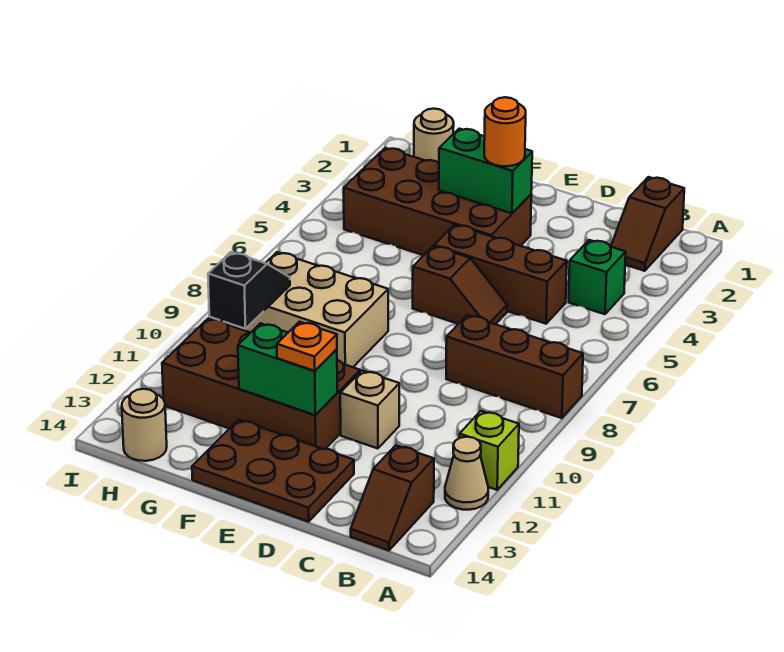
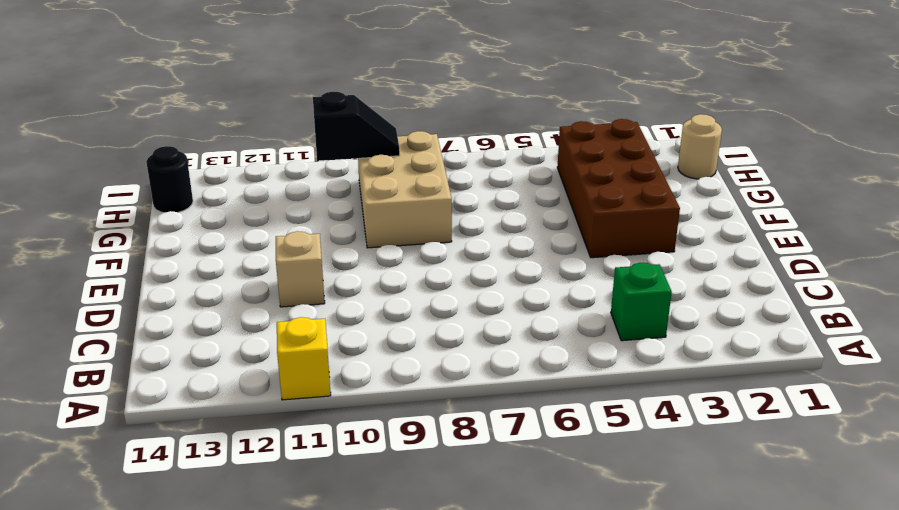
yellow 1x1 brick [277,317,331,400] -> lime 1x1 brick [460,411,519,490]
black 1x1 round brick [146,146,193,213] -> tan 1x1 round brick [122,389,167,461]
none -> brown 1x3 brick [446,315,583,418]
none -> tan 1x1 cone [445,437,488,510]
none -> brown 1x2 slope [611,177,684,271]

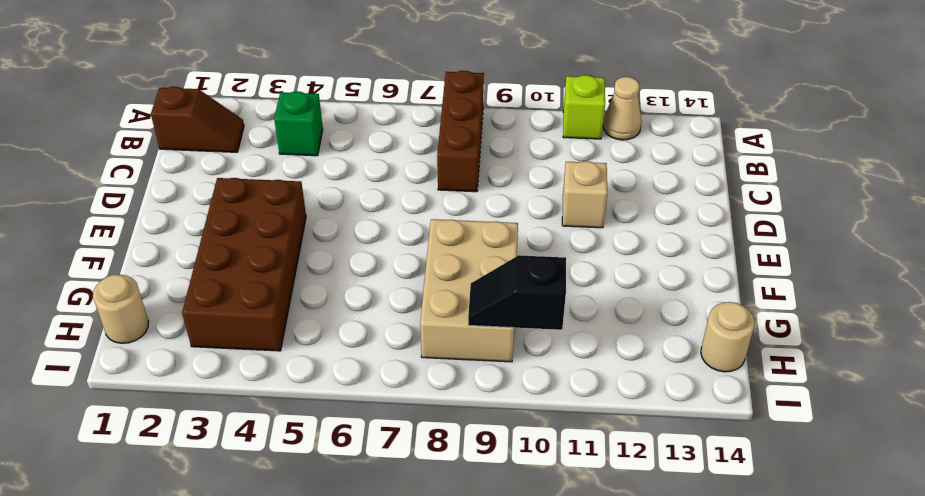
none -> brown 1x2 slope [351,445,434,550]
none -> brown 1x3 brick [434,225,567,324]
none -> brown 1x2 slope [413,246,507,324]

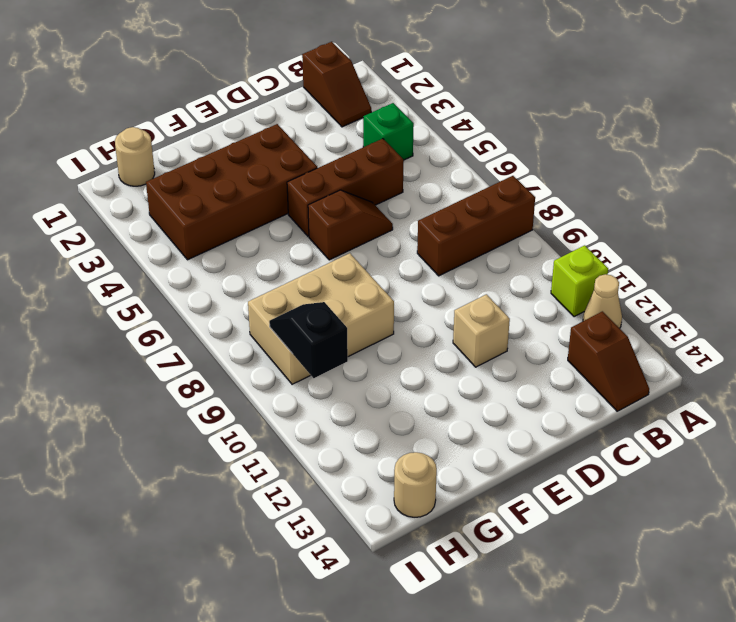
none -> brown 2x3 plate [192,420,354,522]
none -> brown 2x4 brick [162,318,360,449]
none -> green 1x2 brick [439,129,532,213]

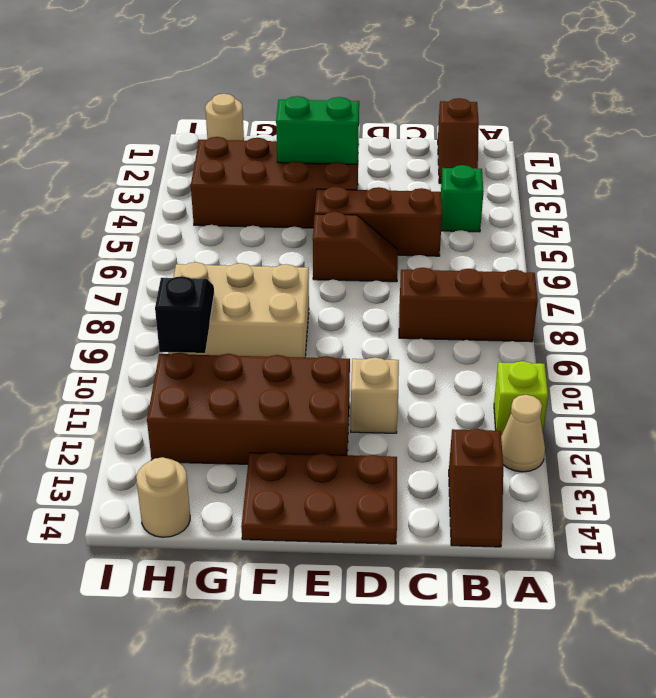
none -> green 1x2 brick [238,323,337,415]
none -> orange 1x1 round brick [484,97,526,166]
none -> orange 1x1 plate [277,322,337,371]

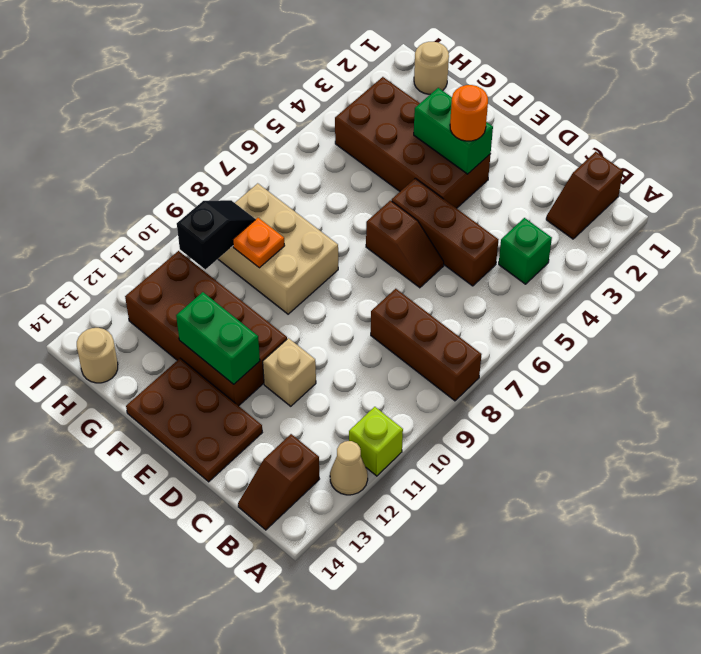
orange 1x1 plate [233,218,285,268] -> orange 1x1 plate moved to [277,322,337,371]

